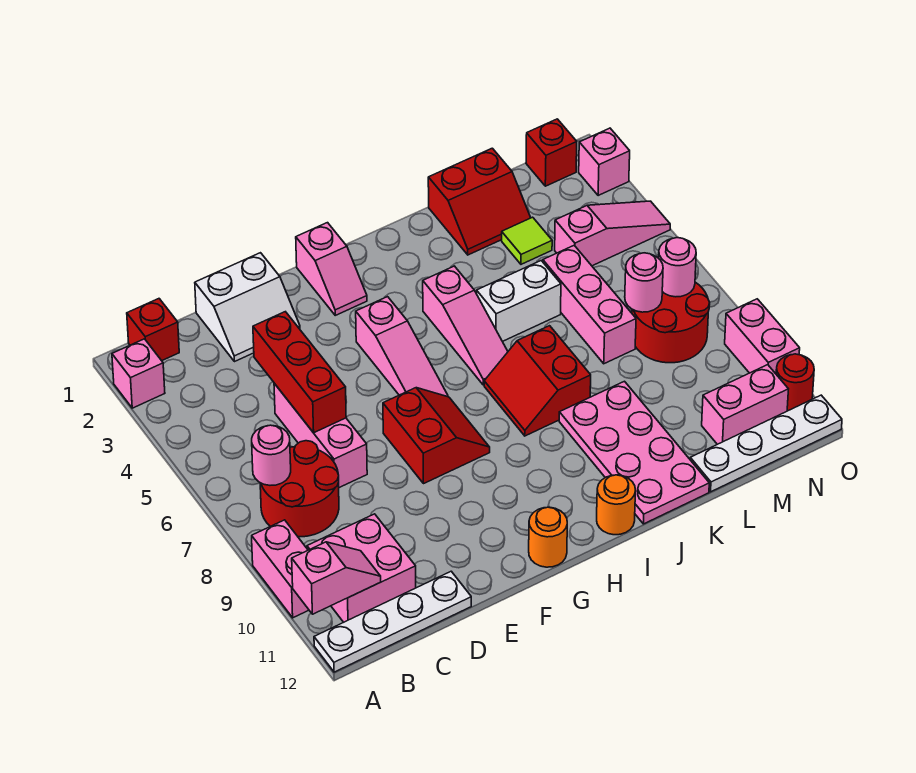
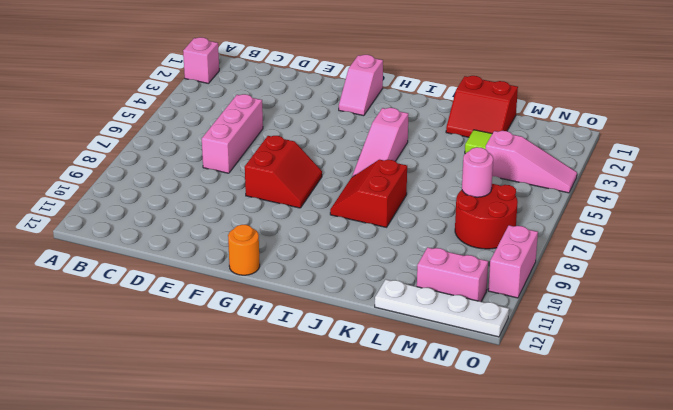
none -> pink 1x2 brick [252,520,309,618]
none -> white 1x4 plate [314,571,471,672]
none -> red 1x1 brick [127,299,179,361]
none -> red 2x2 round brick [260,441,339,537]

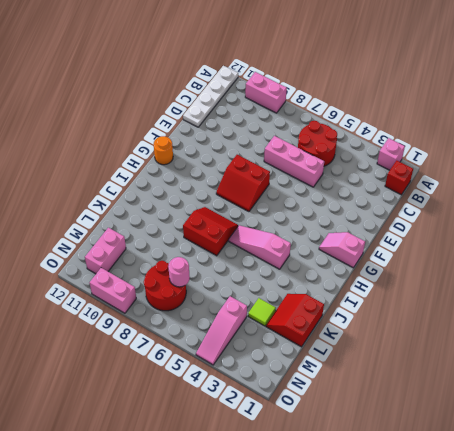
red 2x2 round brick [298,121,337,166] -> red 2x2 round brick moved to [260,441,339,537]
none -> pink 2x2 brick [307,514,416,622]
none -> white 2x2 slope [195,253,300,362]
none -> pink 1x3 slope [356,297,448,397]
none -> orange 1x1 round brick [597,475,635,535]

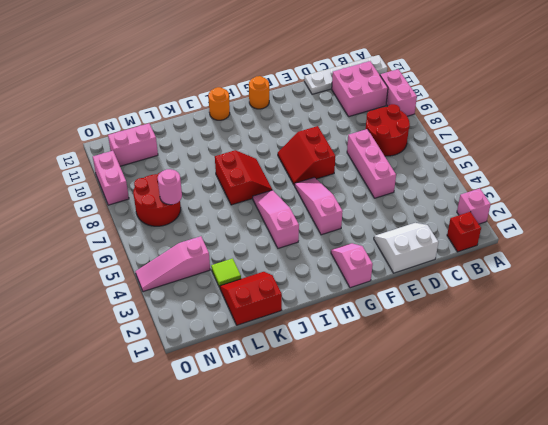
none -> white 1x2 brick [477,261,561,341]
none -> pink 2x4 plate [559,381,709,524]
none -> pink 1x3 brick [543,245,636,364]
none -> white 1x4 plate [690,395,842,492]

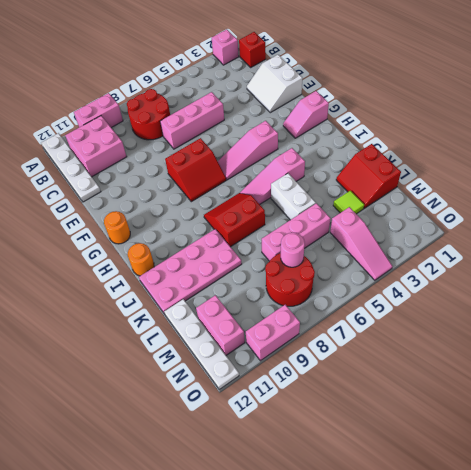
none -> red 1x1 brick [526,119,577,186]
none -> pink 1x1 brick [579,128,630,196]
none -> red 1x1 round brick [776,354,814,411]
none -> pink 1x2 slope [292,542,381,614]

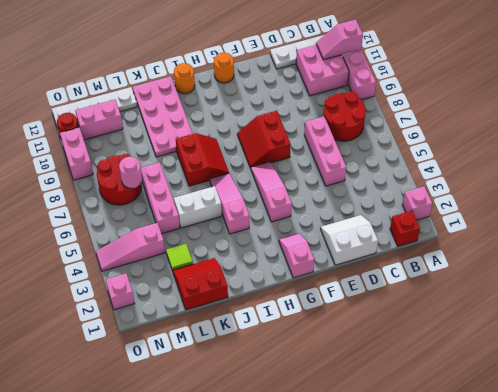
none -> red 1x1 brick [526,119,577,186]
none -> pink 1x1 round brick [252,425,291,485]
none -> red 1x3 brick [253,312,346,433]
none -> pink 1x1 round brick [659,238,696,297]

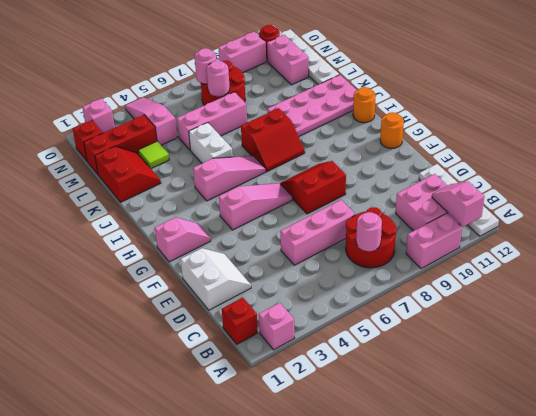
red 1x3 brick [84,115,157,174] -> red 1x3 brick moved to [253,312,346,433]

